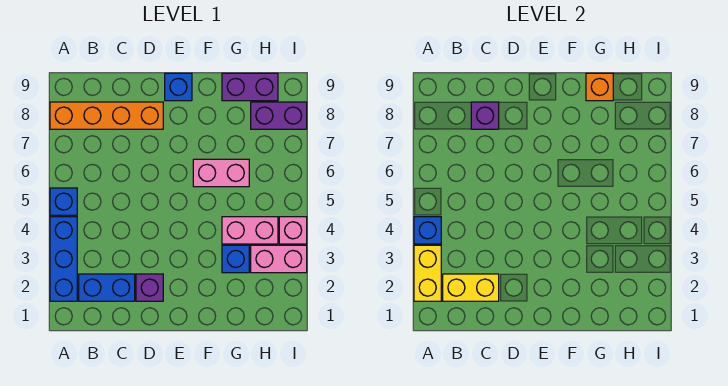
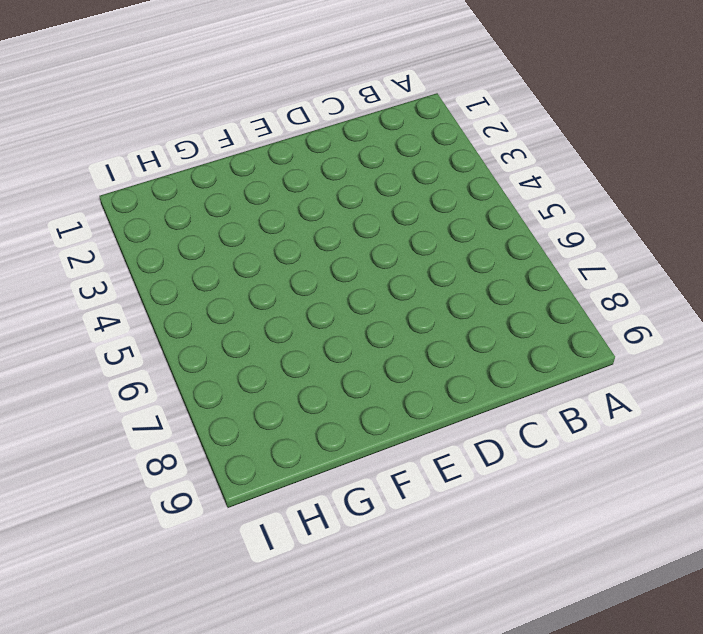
none -> blue 1x3 brick [50,217,77,301]
none -> blue 1x1 brick [50,188,77,215]
none -> orange 1x4 brick [50,102,163,129]

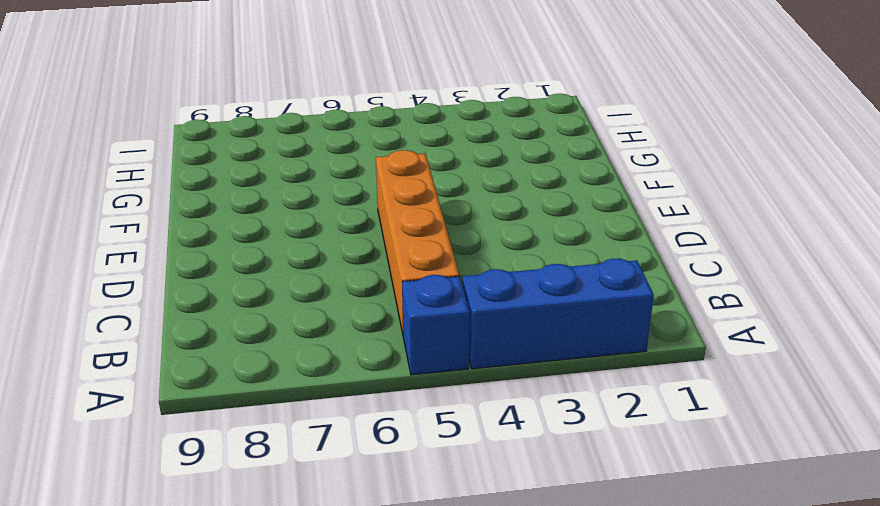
orange 1x4 brick [376,150,459,333] -> orange 1x4 brick moved to [50,102,163,129]
none -> blue 1x2 brick [79,274,135,301]
none -> purple 1x1 brick [136,274,163,301]
none -> blue 1x1 brick [165,73,192,101]

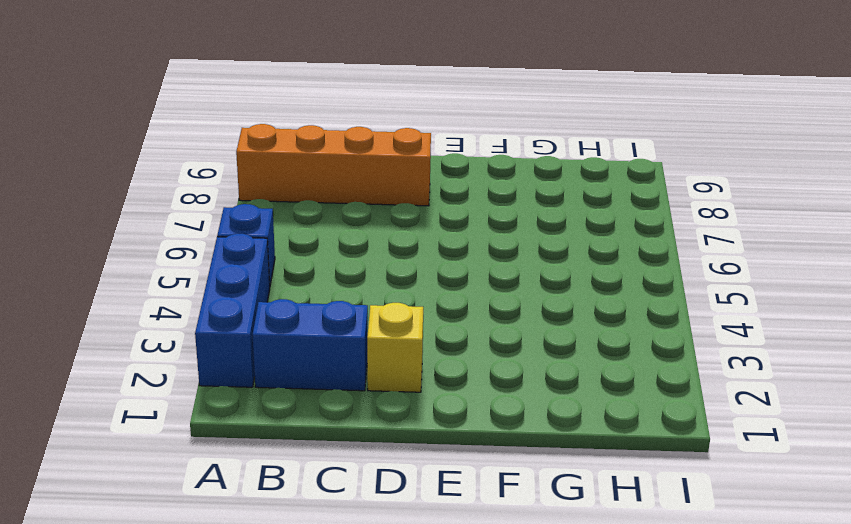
yellow 1x1 brick [367,303,423,392] -> purple 1x1 brick [136,274,163,301]
none -> blue 1x1 brick [165,73,192,101]
none -> pink 1x2 brick [193,159,249,187]
none -> blue 1x1 brick [222,245,249,273]

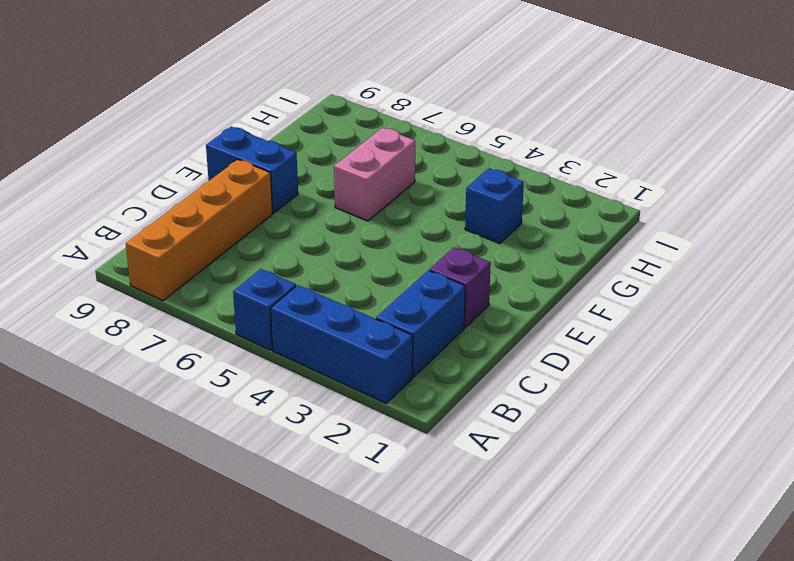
blue 1x2 brick [206,127,298,213] -> blue 1x1 brick [165,73,192,101]
none -> pink 1x2 brick [222,217,278,244]
none -> purple 1x2 brick [222,73,278,101]
none -> pink 1x2 brick [251,245,307,273]

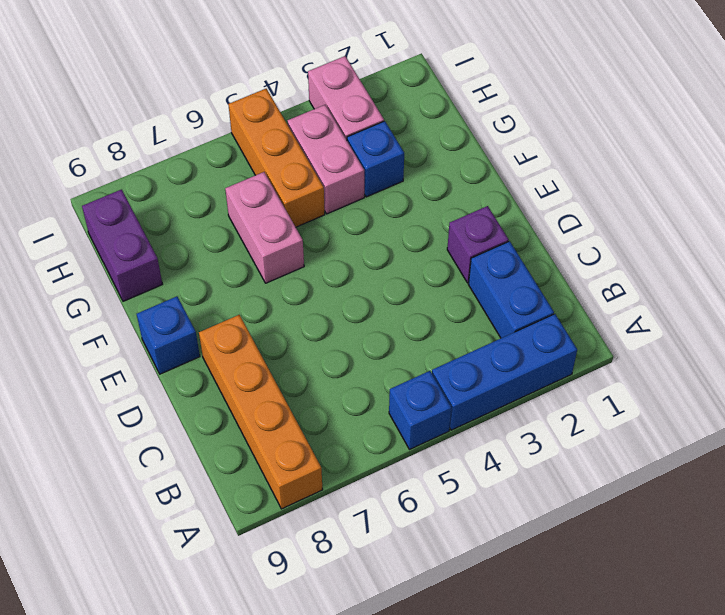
orange 1x3 brick [228,89,325,227] -> none
none -> purple 1x2 brick [251,102,307,129]
none -> pink 1x1 brick [279,217,307,244]
none -> yellow 1x2 brick [414,245,441,301]

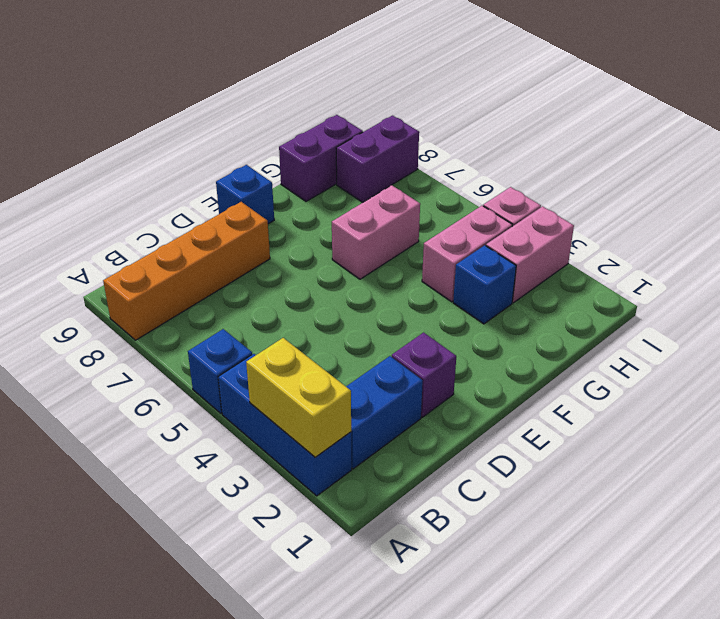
none -> blue 1x1 brick [414,217,441,244]
none -> yellow 1x2 brick [443,274,499,301]
none -> purple 1x1 brick [471,102,499,129]

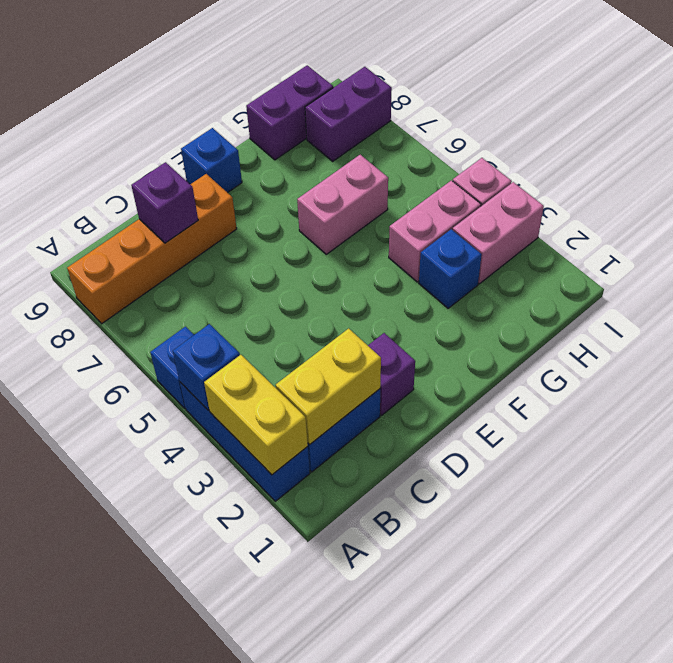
none -> orange 1x1 brick [586,73,613,101]

